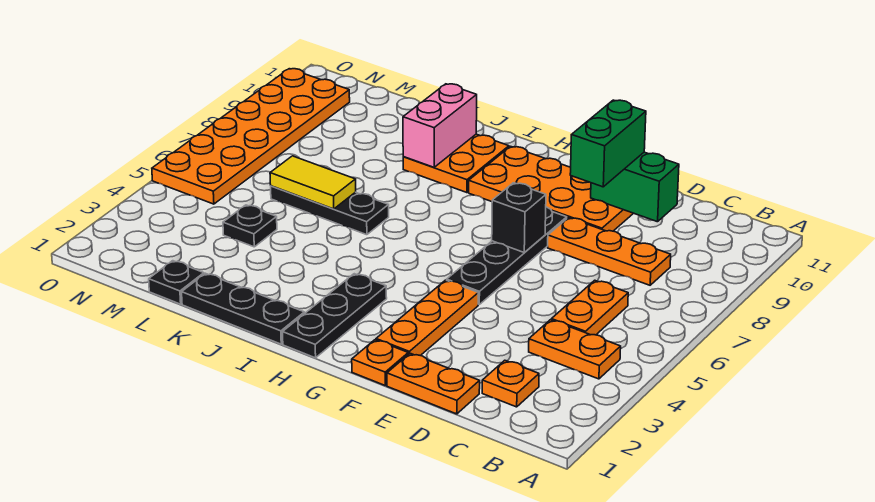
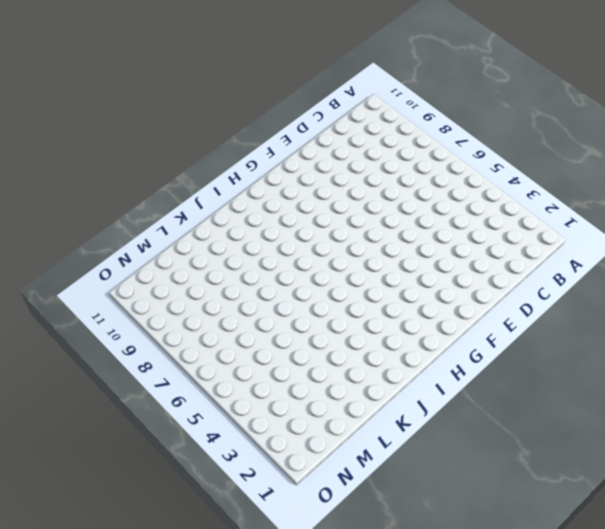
none -> orange 1x2 plate [529,320,621,379]
none -> orange 1x1 plate [482,360,539,407]
none -> orange 1x2 plate [551,280,628,335]

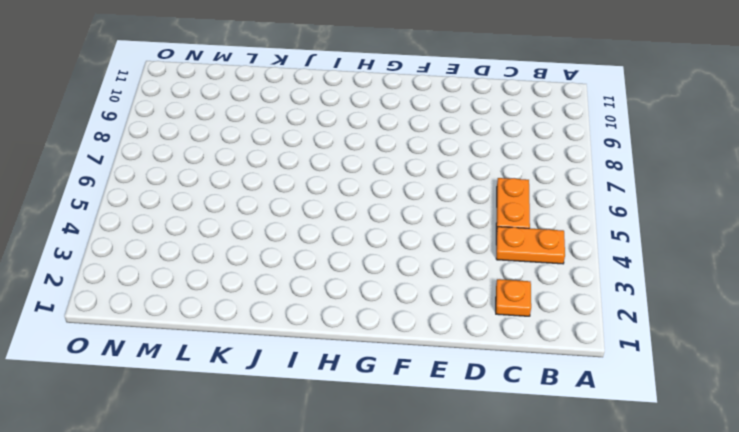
none -> orange 1x3 plate [548,218,671,285]
none -> orange 1x2 plate [387,353,480,414]
none -> orange 2x4 plate [469,146,633,231]

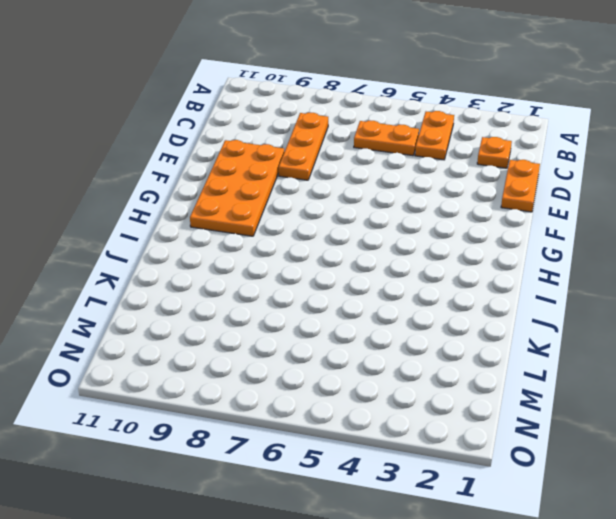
none -> orange 1x1 plate [352,340,408,385]
none -> orange 1x3 plate [376,280,478,356]
none -> black 1x4 plate [447,207,567,304]

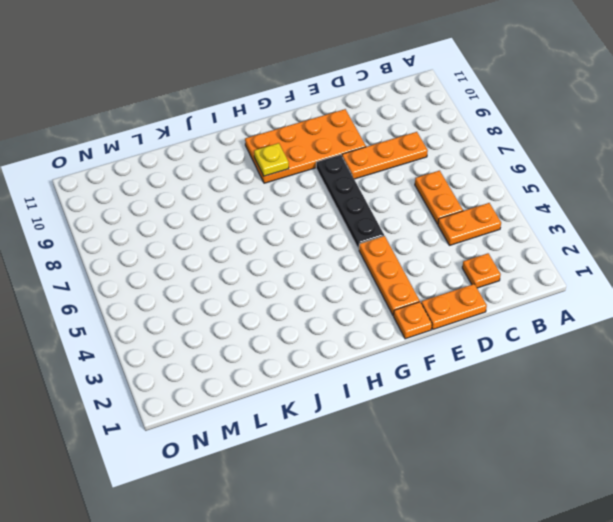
yellow 1x1 plate [254,143,289,176] -> none
none -> black 1x3 plate [283,274,387,358]
none -> black 1x3 plate [182,273,304,344]
none -> orange 2x2 plate [403,134,509,193]

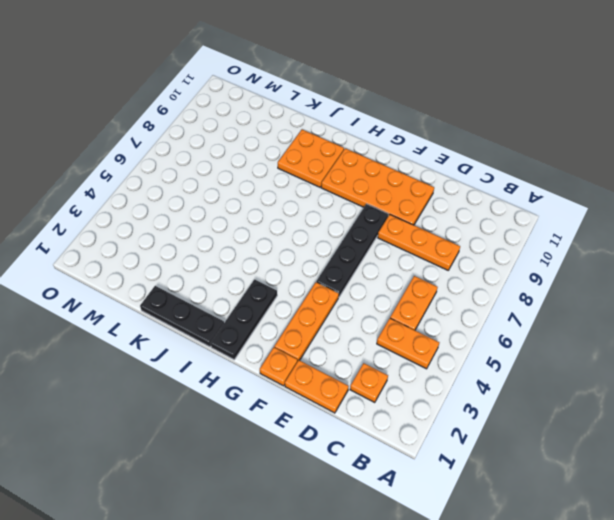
none -> black 1x3 plate [271,186,389,235]
none -> black 1x1 plate [149,261,204,304]
none -> black 1x1 plate [223,205,277,247]

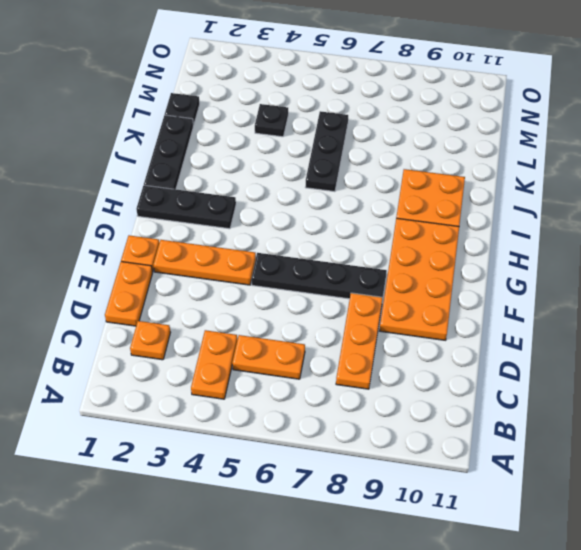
none -> orange 2x6 plate [152,69,350,204]
none -> green 1x2 brick [591,152,679,222]
none -> black 1x1 brick [492,183,546,253]

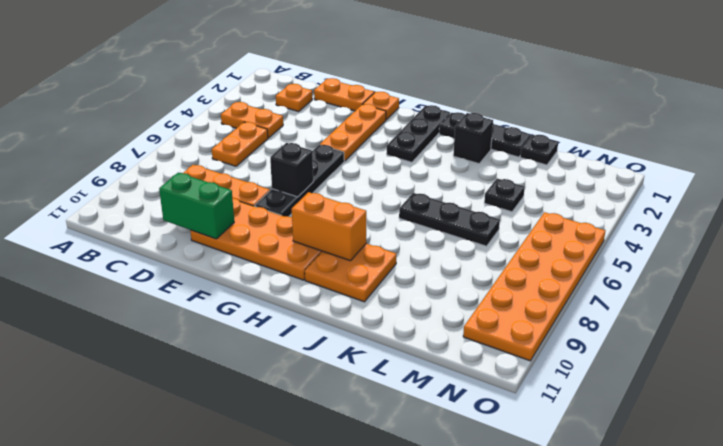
orange 1x2 brick [292,192,366,261] -> none
black 1x1 brick [453,113,493,164] -> none
none -> pink 1x2 brick [403,84,477,167]
none -> yellow 1x2 tile [270,156,356,209]
none -> green 1x2 brick [570,100,646,187]

